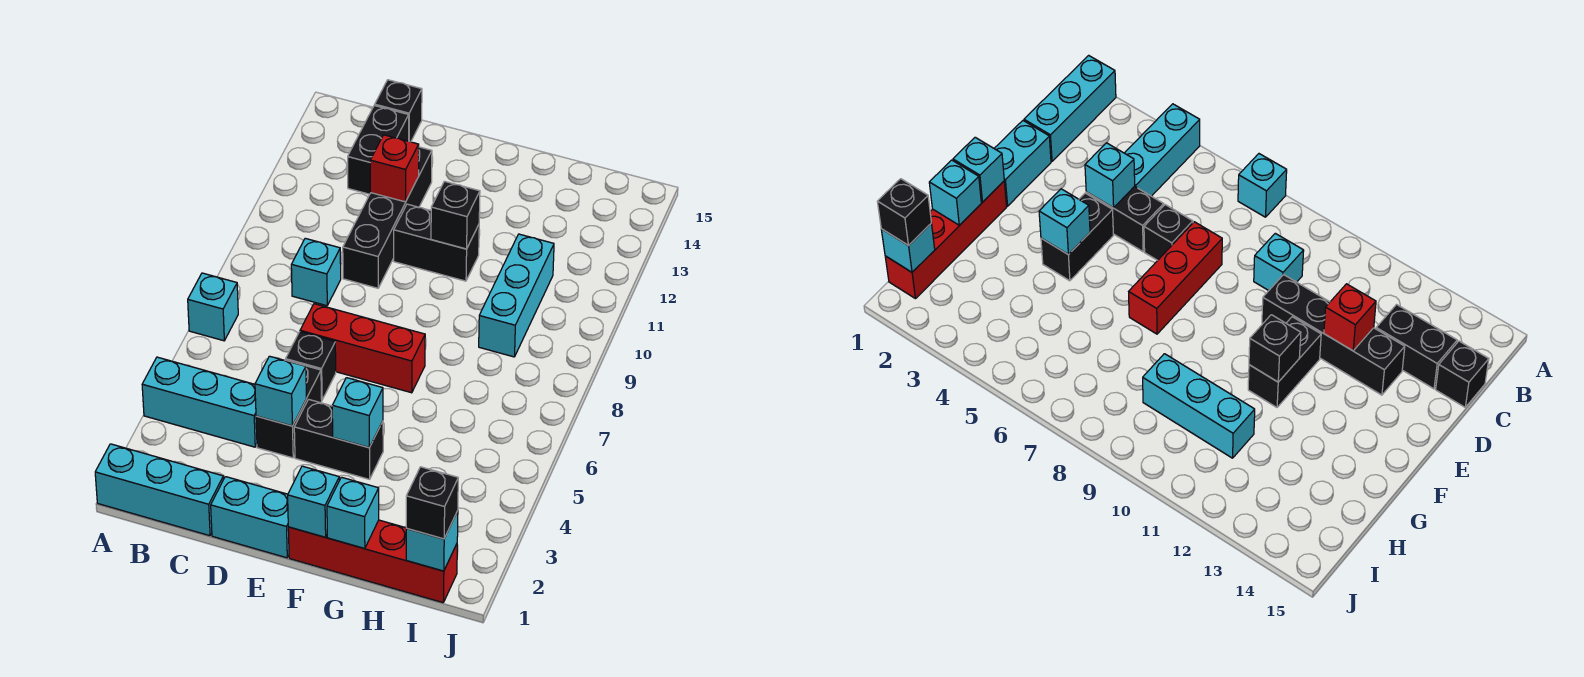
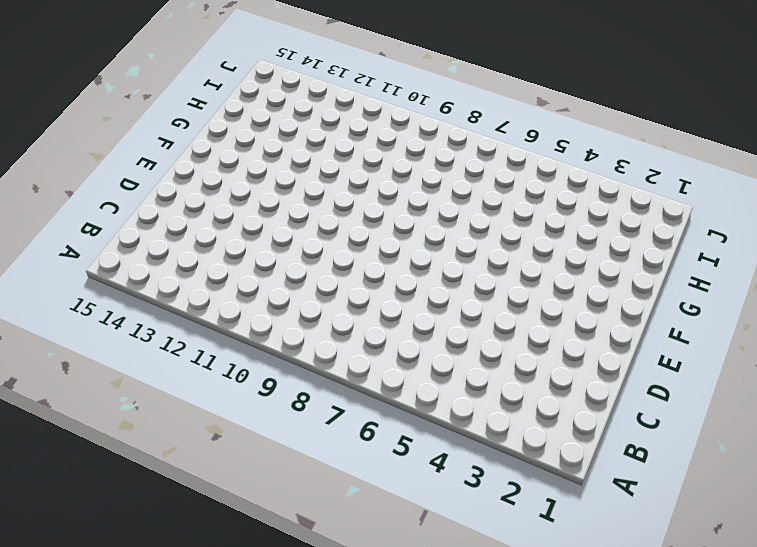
none -> cyan 1x3 brick [95,444,224,536]
none -> cyan 1x3 brick [142,357,257,447]
none -> cyan 1x1 brick [188,273,238,341]

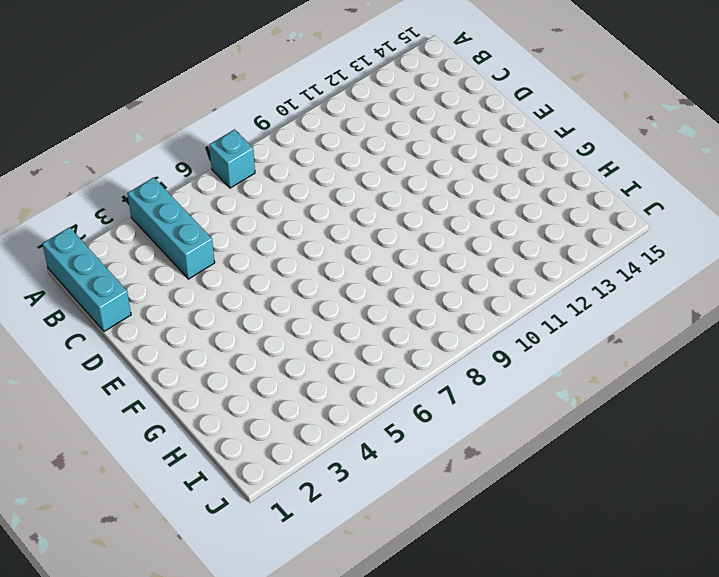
none -> cyan 1x1 brick [291,238,341,306]
none -> black 1x2 brick [348,105,409,194]
none -> black 1x1 brick [375,80,422,142]

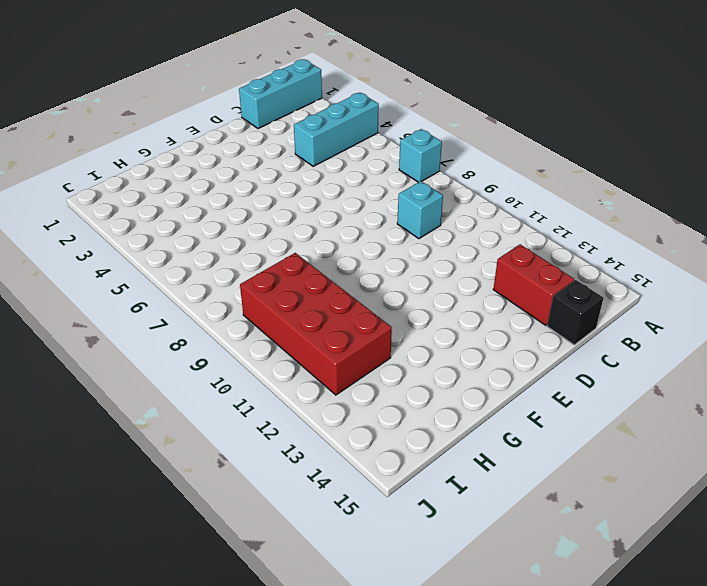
red 1x2 brick [493,244,574,325] -> black 1x2 brick [348,105,409,194]
red 2x4 brick [240,253,392,395] -> cyan 1x3 brick [479,234,554,357]
none -> cyan 1x2 brick [211,477,289,558]
none -> black 1x2 brick [256,360,322,458]
none -> black 1x1 brick [286,332,336,399]

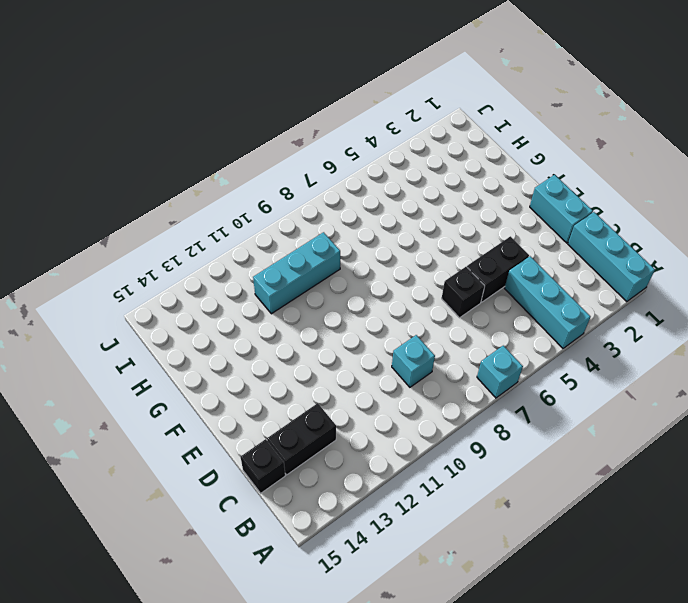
none -> red 1x3 brick [300,304,425,393]
none -> black 1x4 brick [343,147,432,288]
none -> black 1x2 brick [294,399,383,479]

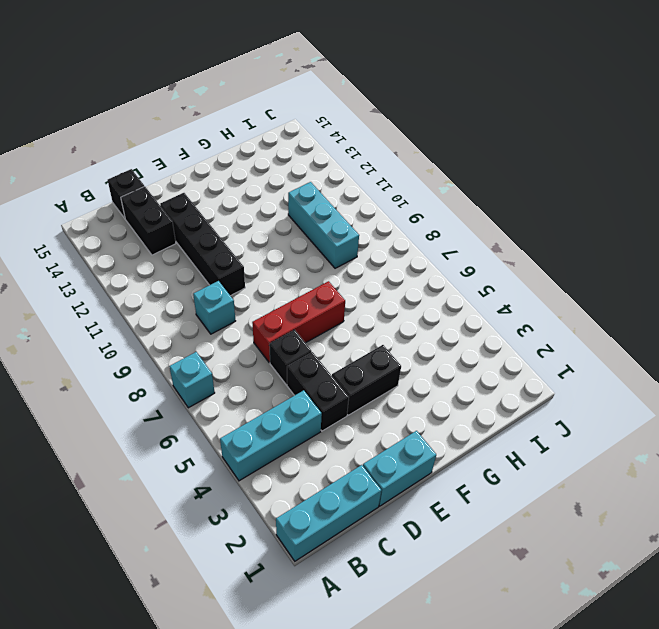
none -> black 1x2 brick [394,204,479,281]
none -> red 1x4 brick [288,520,457,603]
none -> cyan 1x1 brick [255,356,306,426]

